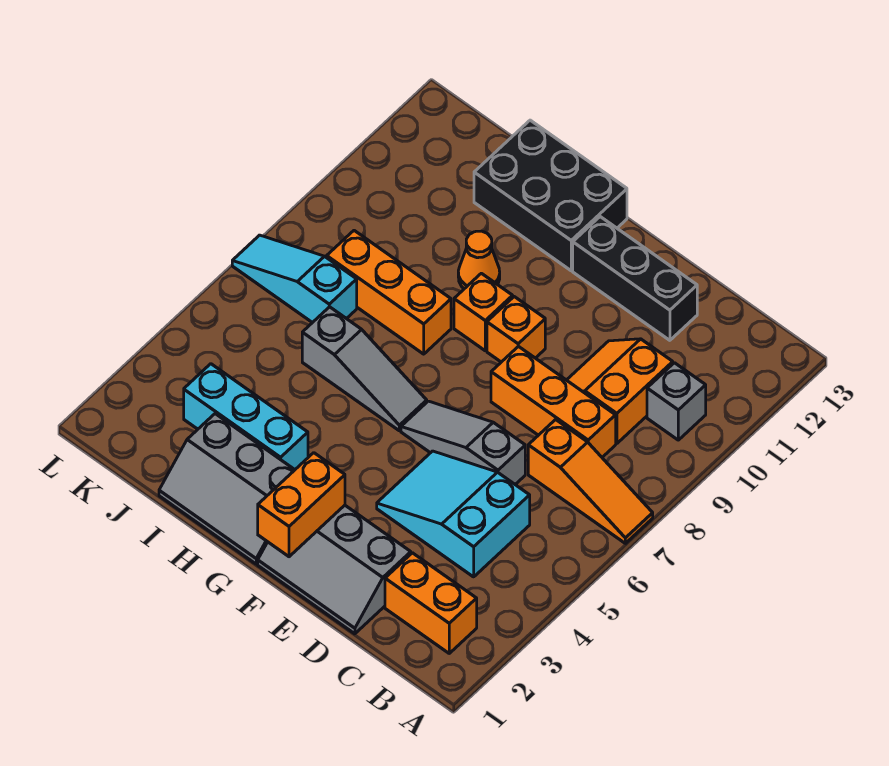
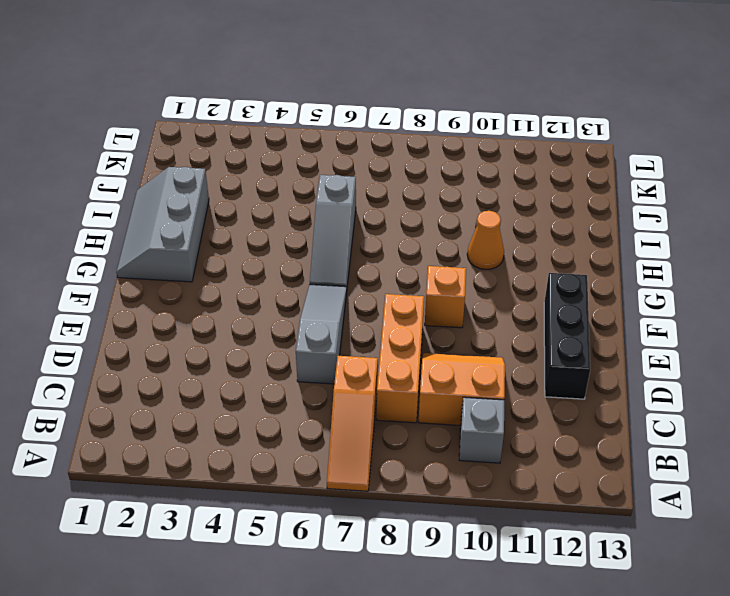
none -> orange 1x2 brick [385,553,477,653]
none -> cyan 2x3 slope [377,451,530,577]
none -> grey 2x3 slope [258,505,411,634]

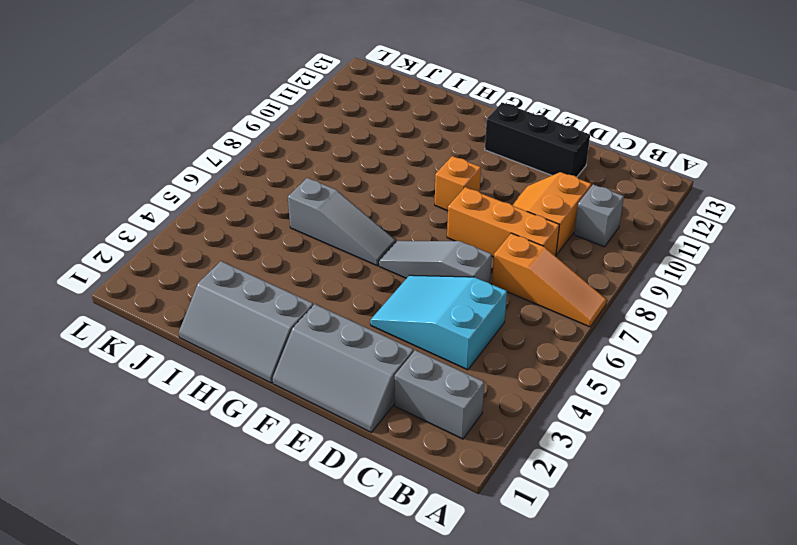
grey 1x2 brick [395,350,484,439] -> orange 1x2 brick [385,553,477,653]
none -> orange 1x1 brick [454,273,513,351]
none -> black 2x3 brick [474,120,627,271]
none -> cyan 1x3 brick [184,364,308,470]

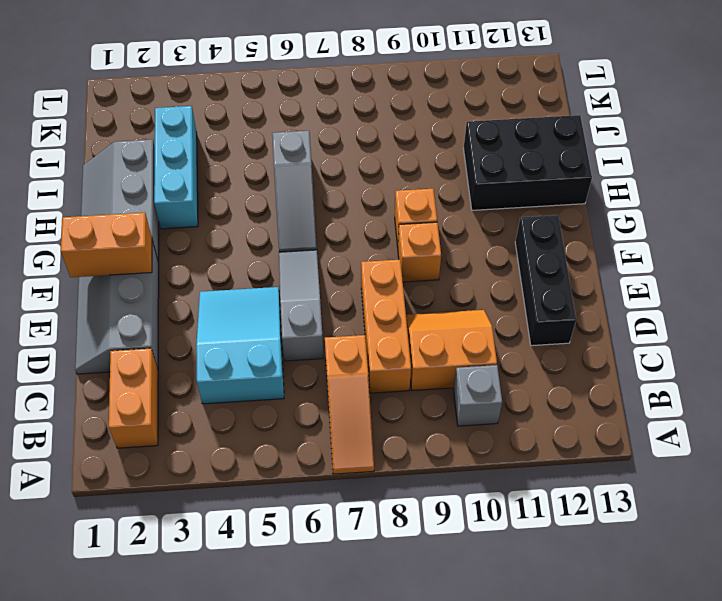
black 2x3 brick [464,115,592,210] -> black 2x3 brick turned to [474,120,627,271]
none -> orange 1x3 brick [327,231,451,354]
none -> orange 1x1 cone [458,231,500,289]
none -> cyan 1x3 slope [232,235,357,323]

